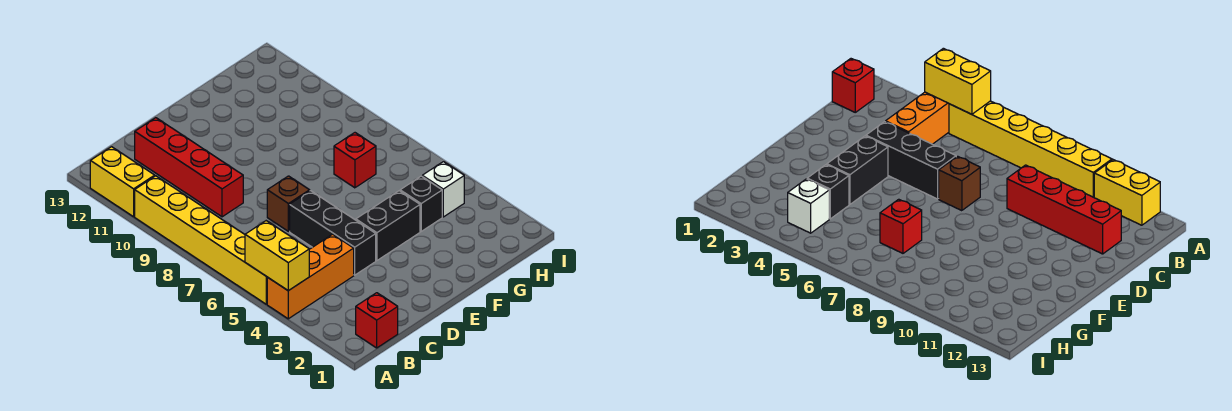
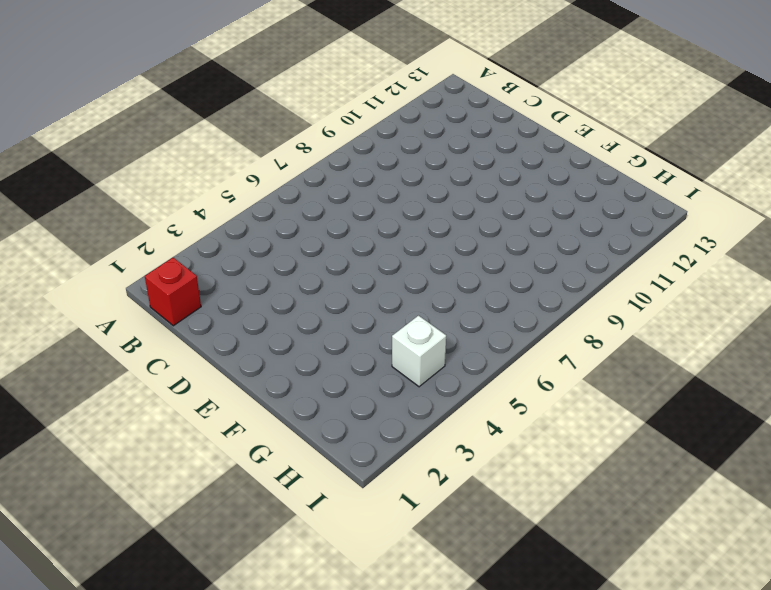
none -> orange 1x3 brick [267,234,354,319]
none -> yellow 1x6 brick [135,176,267,304]
none -> yellow 1x2 brick [90,147,155,217]

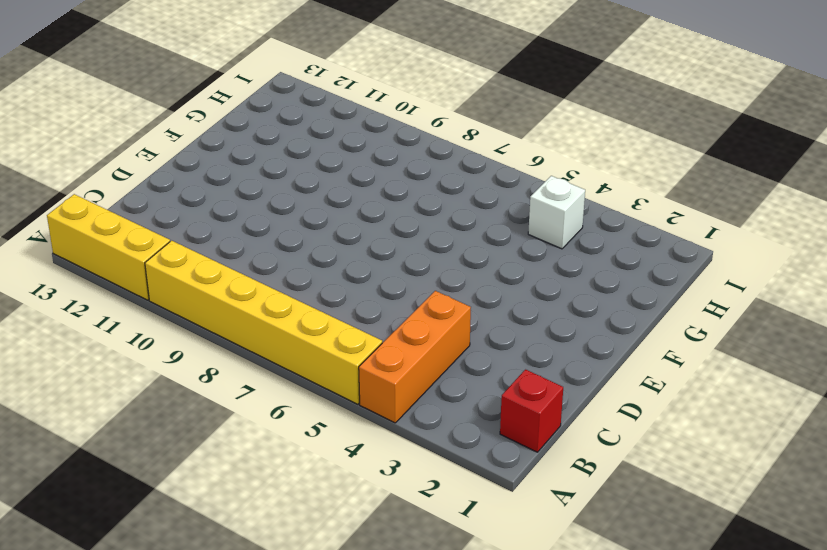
yellow 1x3 brick [47,194,170,300] -> yellow 1x2 brick [90,147,155,217]
none -> red 1x4 brick [135,118,243,217]
none -> black 1x3 brick [290,191,376,275]
none -> brown 1x1 brick [267,176,310,231]

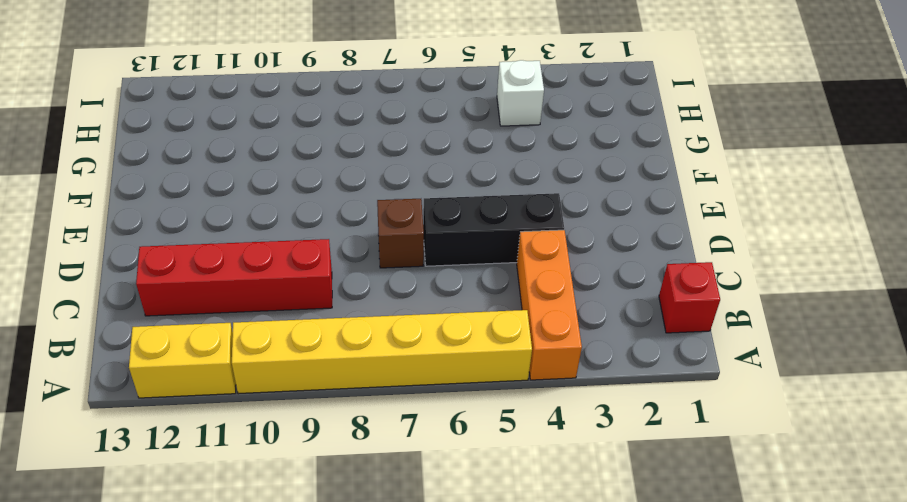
none -> black 1x2 brick [356,191,420,261]
none -> black 1x1 brick [400,176,442,231]
none -> red 1x1 brick [334,133,376,188]

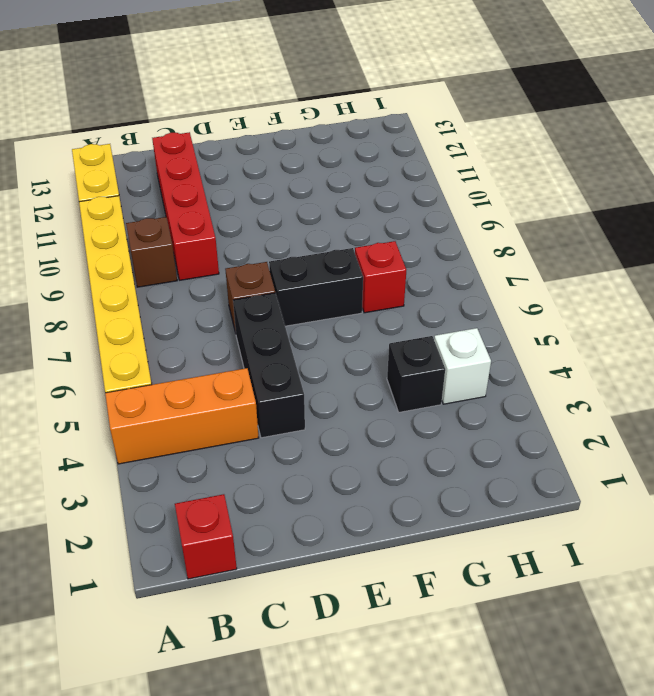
brown 1x1 brick [126,217,177,287] -> none
black 1x2 brick [269,248,363,326] -> black 1x2 brick moved to [356,191,420,261]
none -> yellow 1x2 brick [245,221,309,291]

